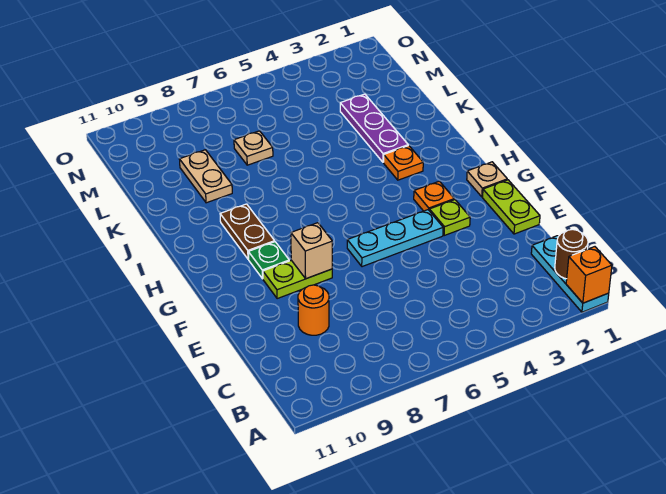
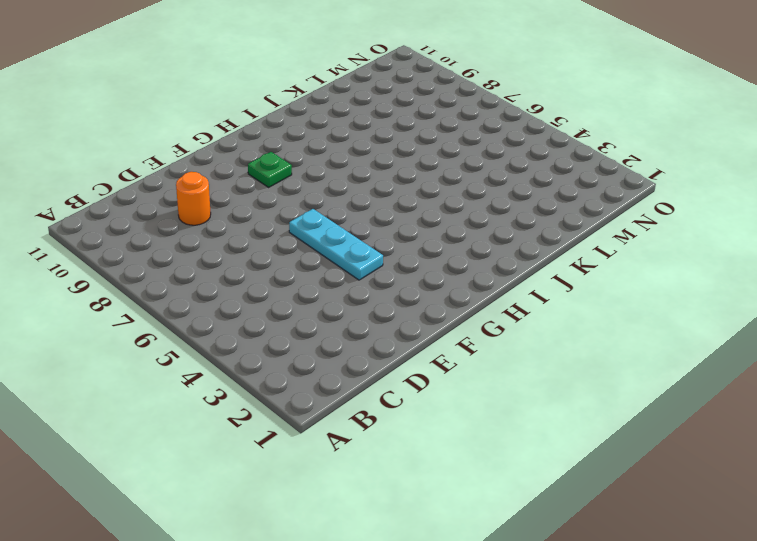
none -> cyan 1x3 plate [531,236,609,312]
none -> lime 1x2 plate [483,180,540,234]
none -> lime 1x1 plate [429,200,470,236]

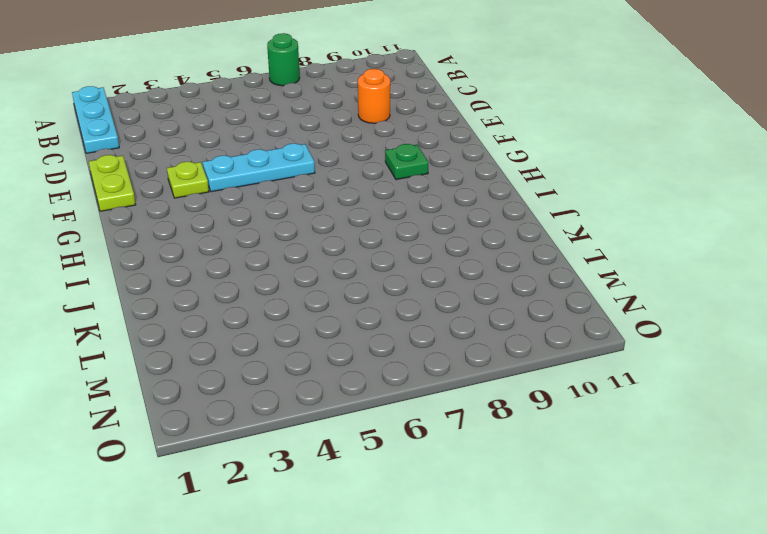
green 1x1 round brick [267,33,300,86] -> none
none -> lime 1x2 plate [263,260,332,299]
none -> tan 1x1 plate [467,162,507,197]
none -> orange 1x1 plate [414,181,454,211]

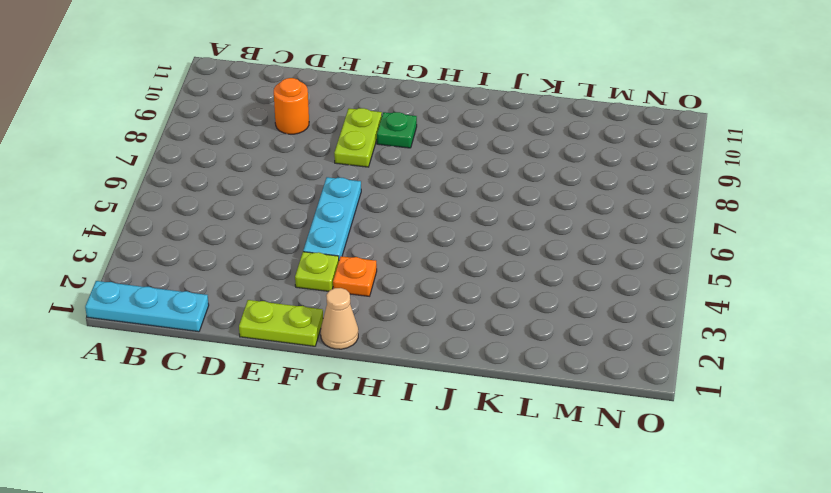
tan 1x1 cone [321,288,358,349] -> tan 1x1 plate [467,162,507,197]
none -> brown 1x2 plate [220,204,275,259]
none -> orange 1x1 plate [384,146,423,180]
none -> purple 1x3 plate [340,94,408,162]

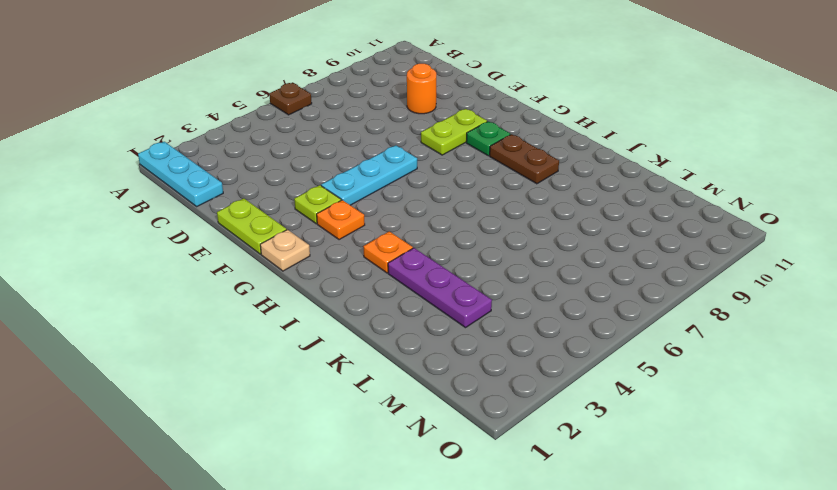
brown 1x1 plate [269,83,312,115] -> none
none -> tan 1x2 plate [179,150,232,203]
none -> tan 1x1 plate [234,131,273,165]
none -> orange 1x1 brick [566,247,612,303]

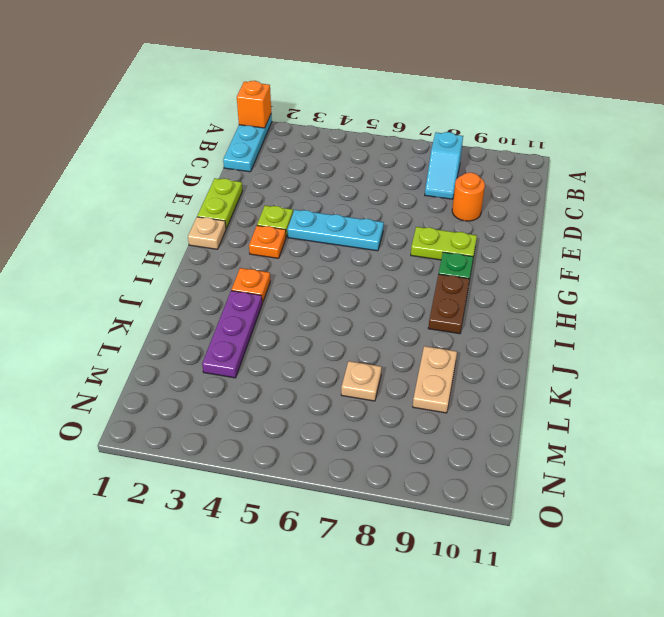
cyan 1x2 slope [425,132,463,199] -> none
none -> brown 1x1 round brick [555,229,588,279]
none -> tan 1x1 brick [291,223,332,279]

